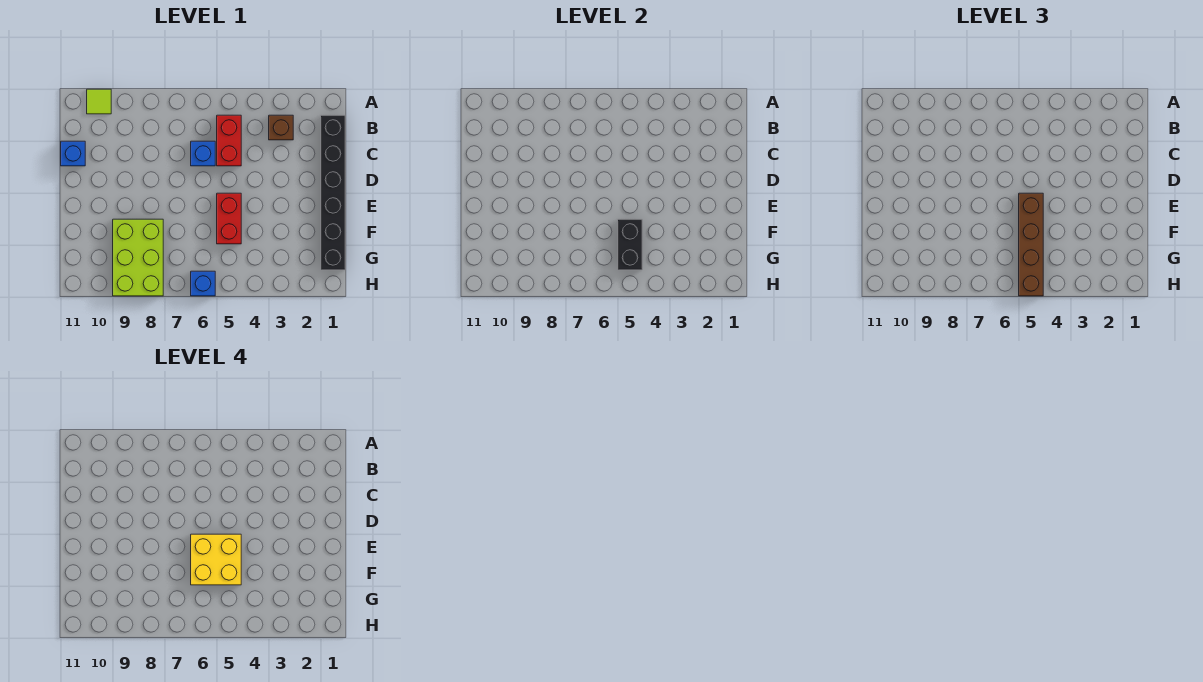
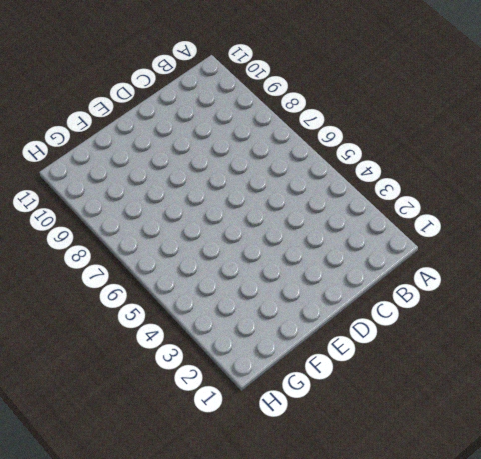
none -> lime 1x1 tile [87,89,111,114]
none -> black 1x6 brick [321,115,345,270]
none -> brown 1x1 brick [269,115,293,140]

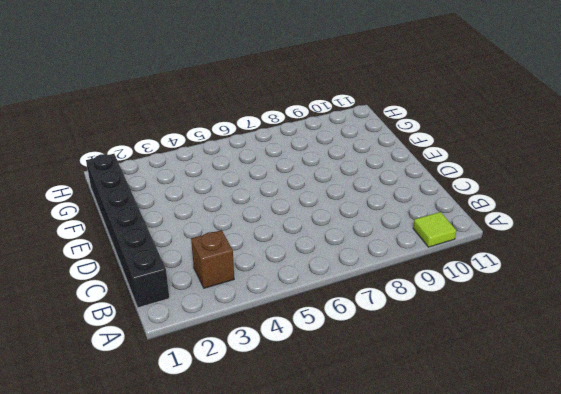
none -> red 1x2 brick [217,115,241,166]
none -> blue 1x1 brick [191,141,215,166]
none -> blue 1x1 brick [61,141,85,166]

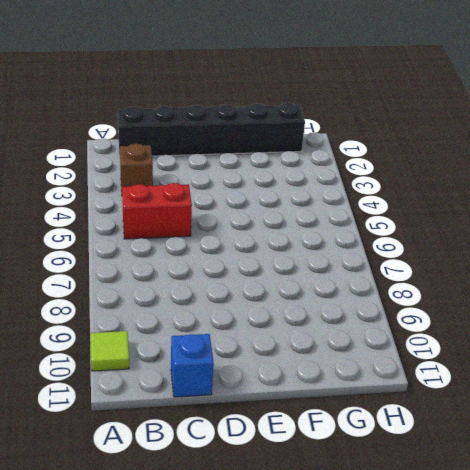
none -> blue 1x1 brick [191,141,215,166]
none -> red 1x2 brick [217,193,241,244]
none -> lime 2x3 brick [113,219,163,296]

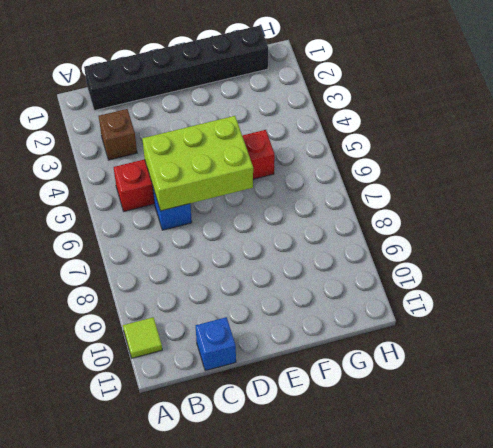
lime 2x3 brick [142,116,253,211] -> lime 2x3 brick moved to [113,219,163,296]
none -> blue 1x1 brick [191,271,215,296]
none -> black 1x2 brick [618,219,642,270]
none -> brown 1x4 brick [1019,193,1043,296]

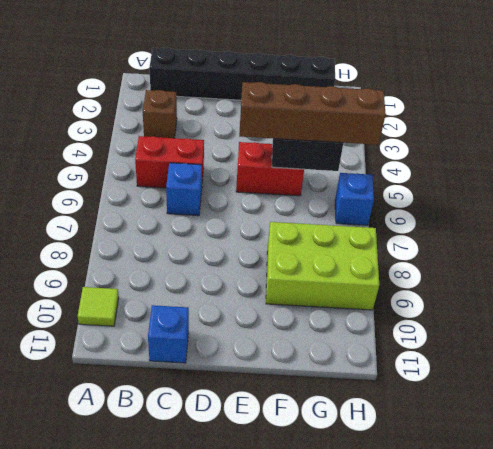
none -> yellow 2x2 brick [191,534,241,585]

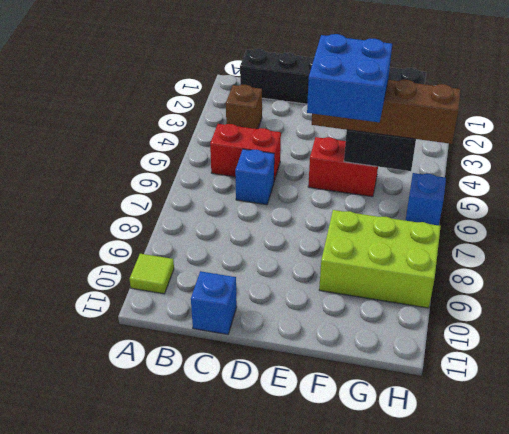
blue 2x2 brick [307,34,392,122] -> yellow 2x2 brick [191,534,241,585]

